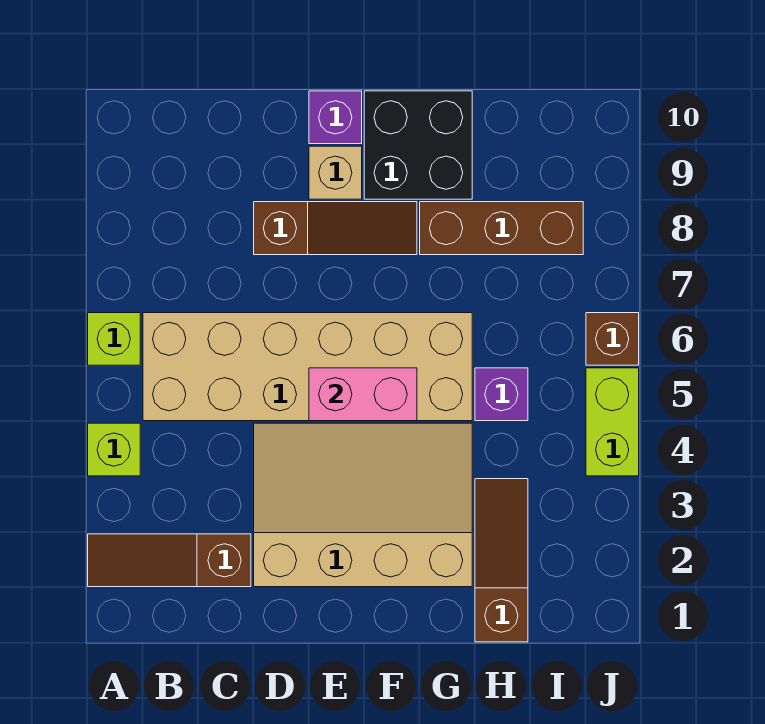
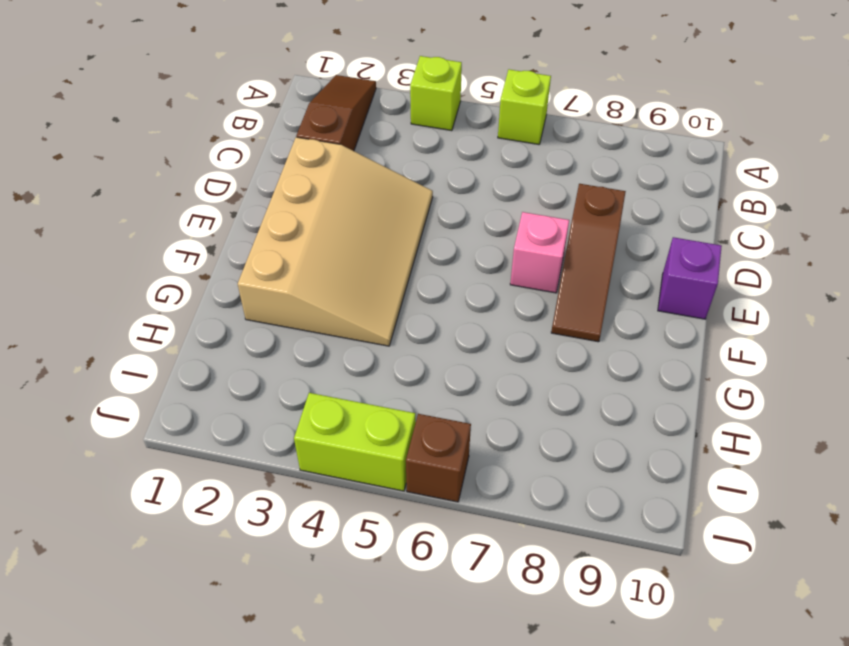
pink 1x1 brick [510,212,569,293] -> none
none -> tan 2x6 brick [143,313,472,421]
none -> tan 1x1 brick [309,146,362,199]
none -> black 2x2 brick [364,91,472,199]

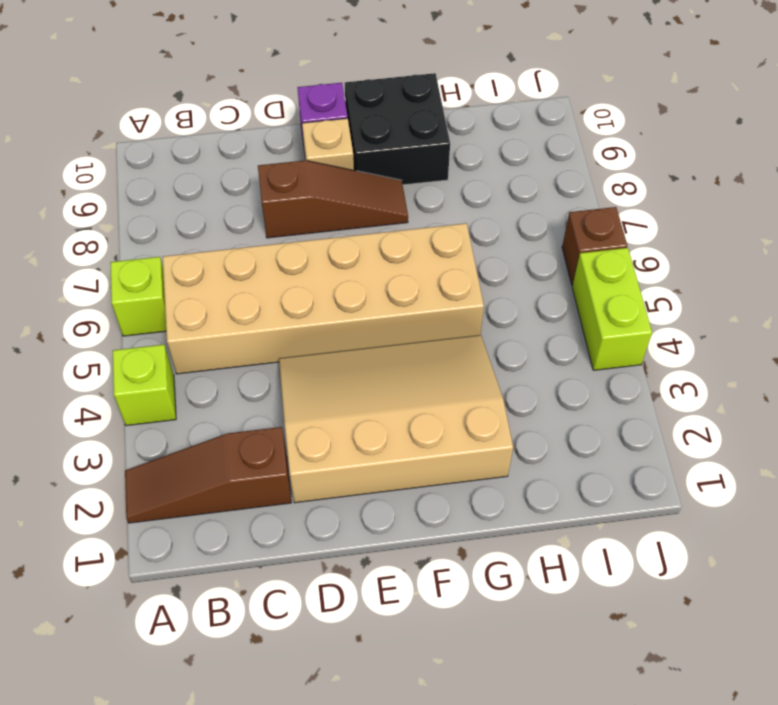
none -> brown 1x3 brick [420,202,583,255]
none -> brown 1x3 slope [475,479,528,642]
none -> purple 1x1 brick [475,368,528,421]

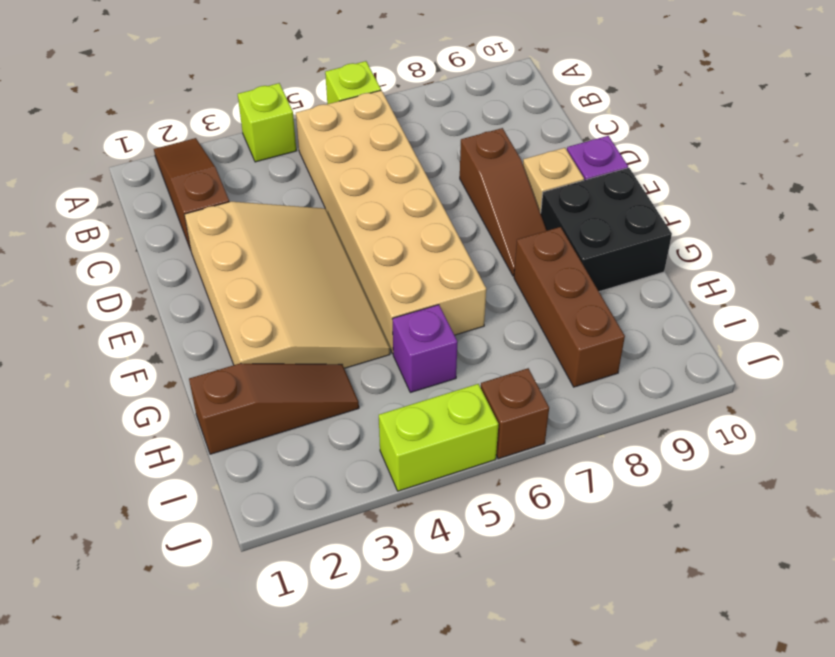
none -> pink 1x2 brick [309,368,417,421]

